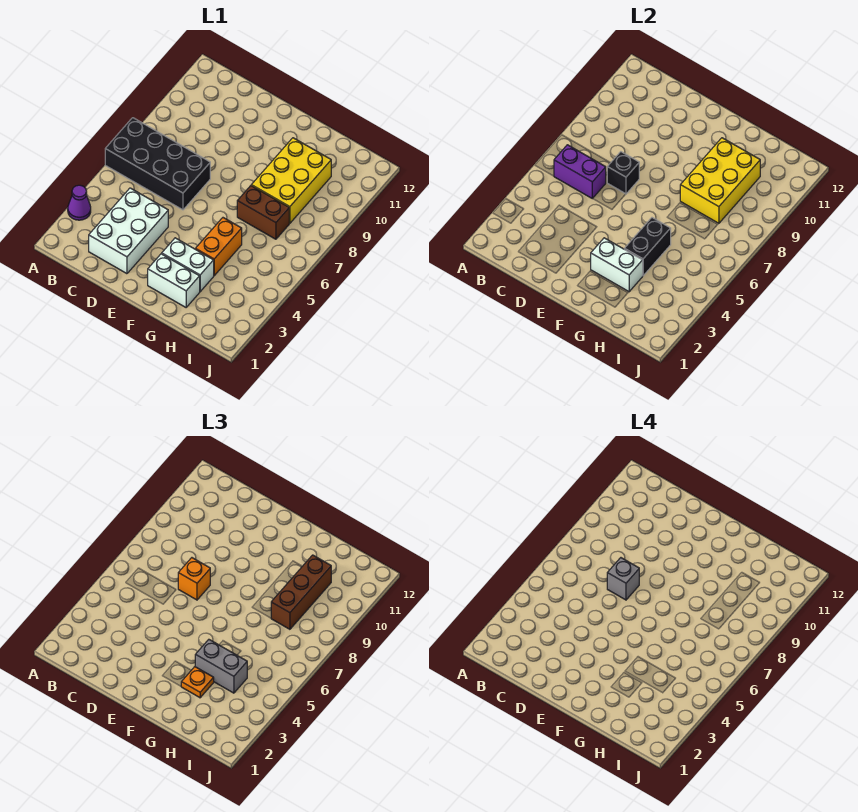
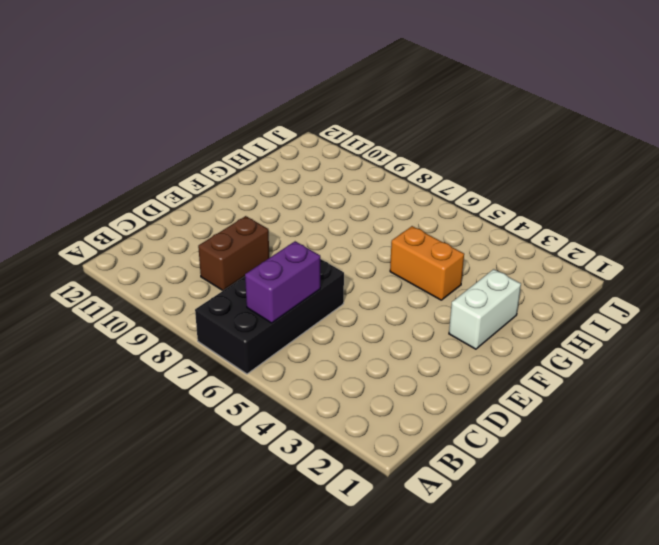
brown 1x2 brick [198,216,269,291] -> brown 1x2 brick moved to [237,186,289,239]
none -> purple 1x1 cone [68,185,91,220]
none -> white 2x3 brick [89,188,168,274]
none -> white 1x2 brick [162,238,214,292]

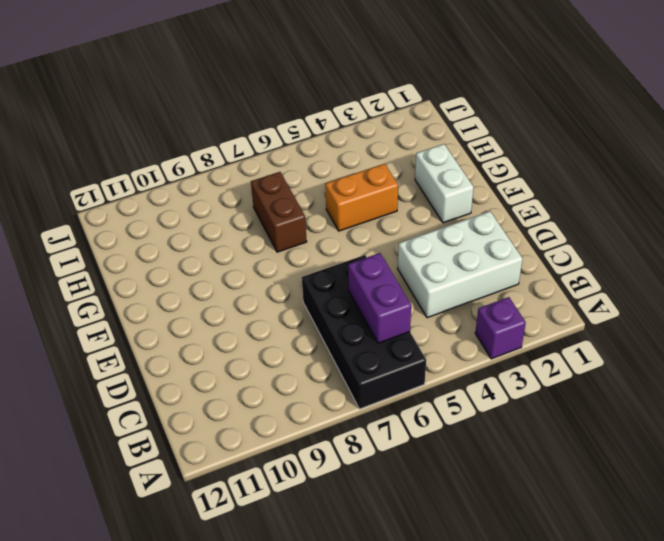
purple 1x1 brick [475,297,526,359] -> purple 1x1 cone [68,185,91,220]
none -> white 1x2 brick [162,238,214,292]
none -> yellow 2x3 brick [251,138,331,223]
none -> black 1x1 brick [607,152,639,194]

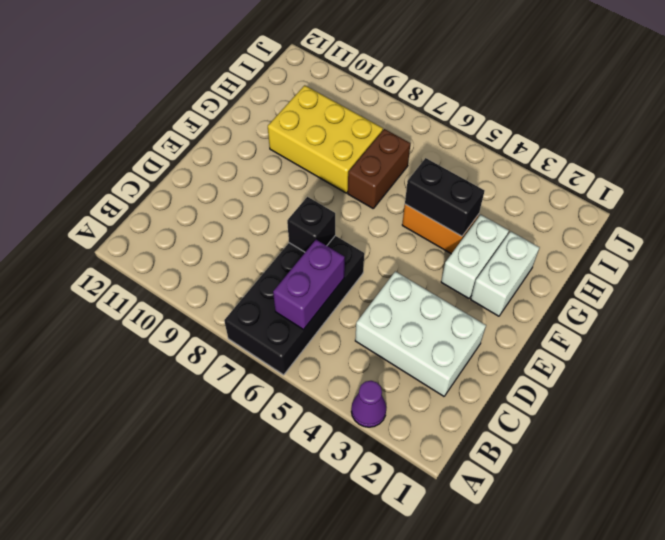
none -> white 1x2 brick [591,238,643,292]
none -> yellow 2x3 brick [680,138,760,223]
none -> orange 1x1 brick [178,558,210,600]

